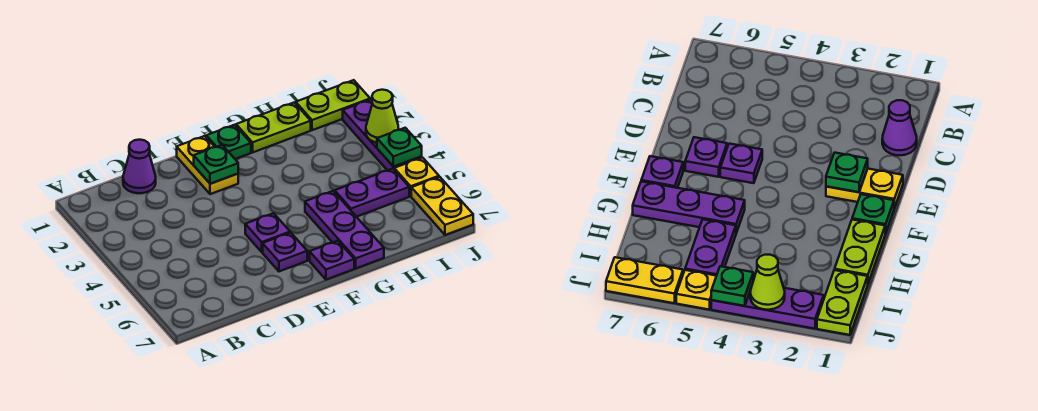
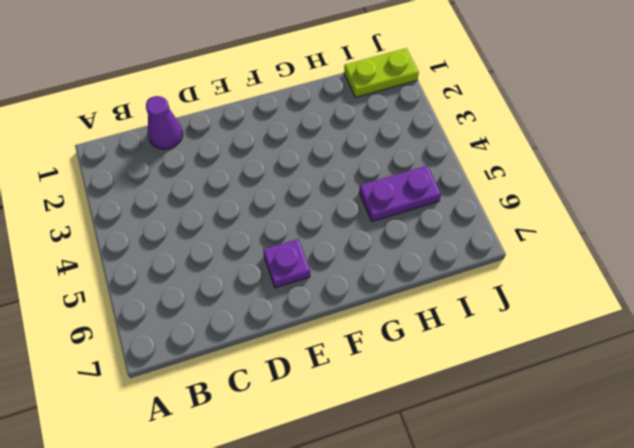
none -> yellow 1x2 plate [177,136,238,194]
none -> purple 1x1 plate [245,213,290,252]
none -> green 1x1 plate [206,125,251,159]

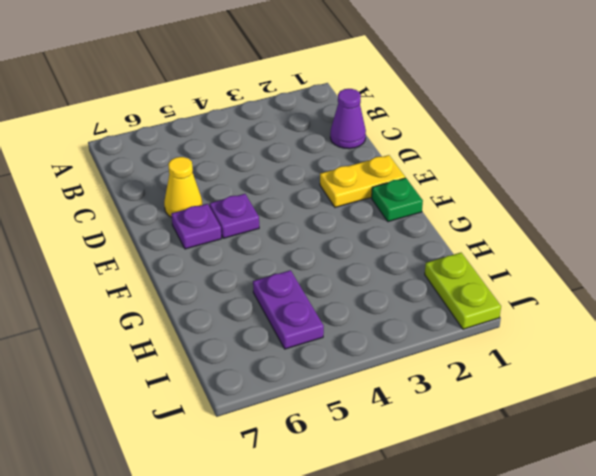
yellow 1x1 cone [164,157,202,217] -> none
none -> purple 1x1 plate [310,241,354,280]
none -> lime 1x2 plate [236,103,311,152]
none -> purple 1x3 plate [305,191,384,268]

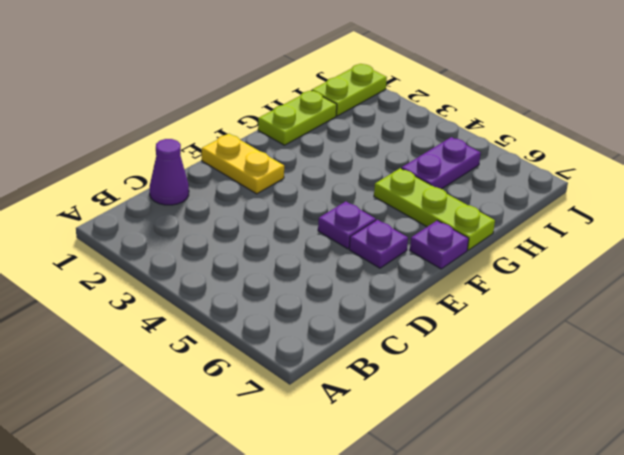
lime 1x3 plate [374,168,495,250] -> purple 1x3 plate [305,191,384,268]
none -> green 1x1 plate [206,125,251,159]
none -> purple 1x3 plate [343,99,422,171]
none -> yellow 1x1 plate [394,158,439,196]

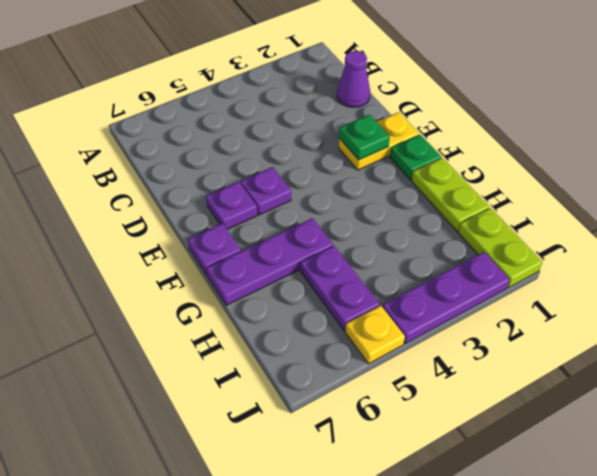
none -> yellow 1x2 plate [411,177,473,235]
none -> lime 1x1 cone [366,90,399,143]
none -> green 1x1 plate [377,128,422,167]

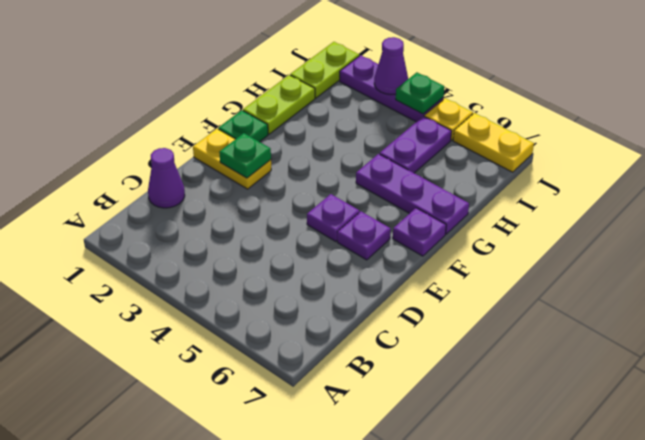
purple 1x1 cone [374,37,408,95] -> lime 1x1 cone [366,90,399,143]

